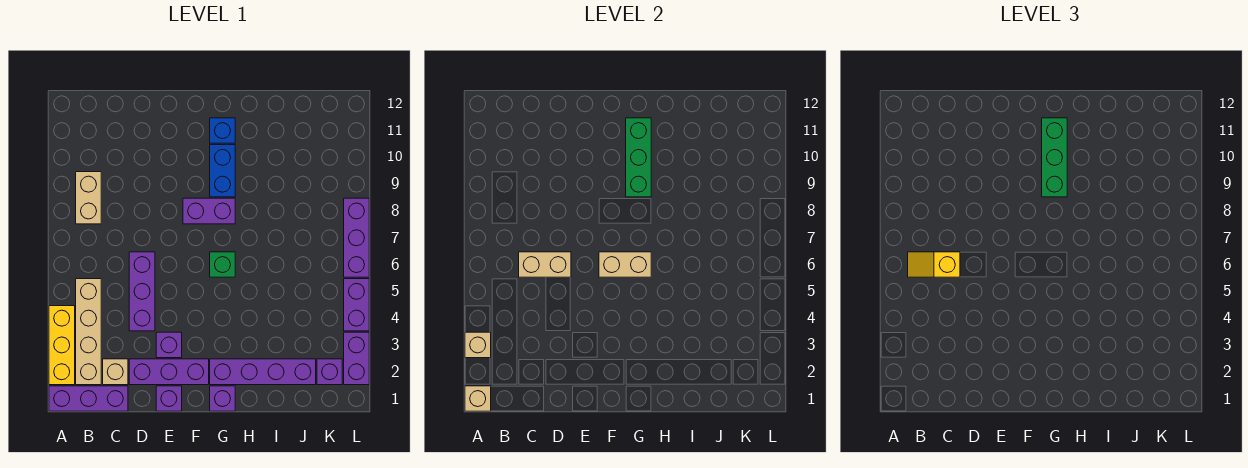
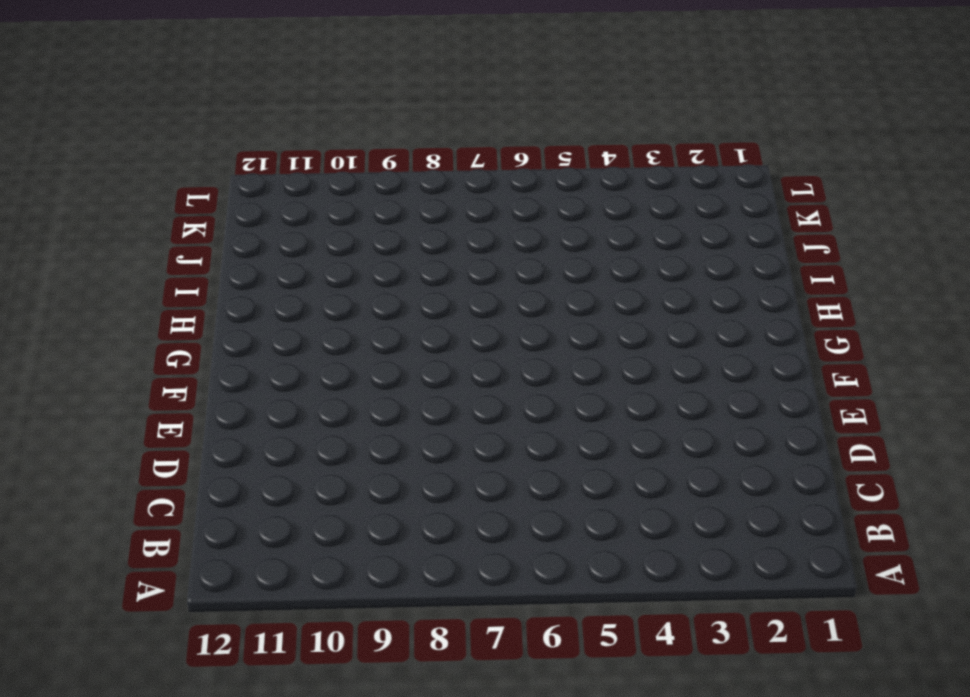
none -> purple 1x3 brick [49,386,128,411]
none -> yellow 1x3 brick [49,306,75,385]
none -> tan 1x4 brick [76,279,101,385]

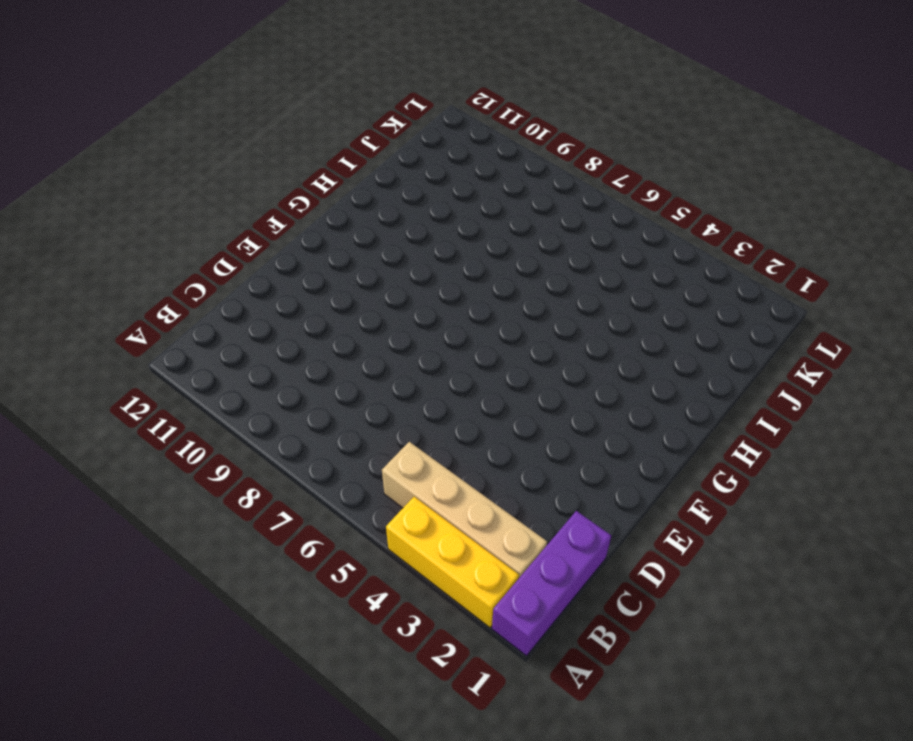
none -> tan 1x2 brick [76,172,101,224]
none -> tan 1x1 brick [103,359,128,385]
none -> purple 1x3 brick [129,359,209,385]

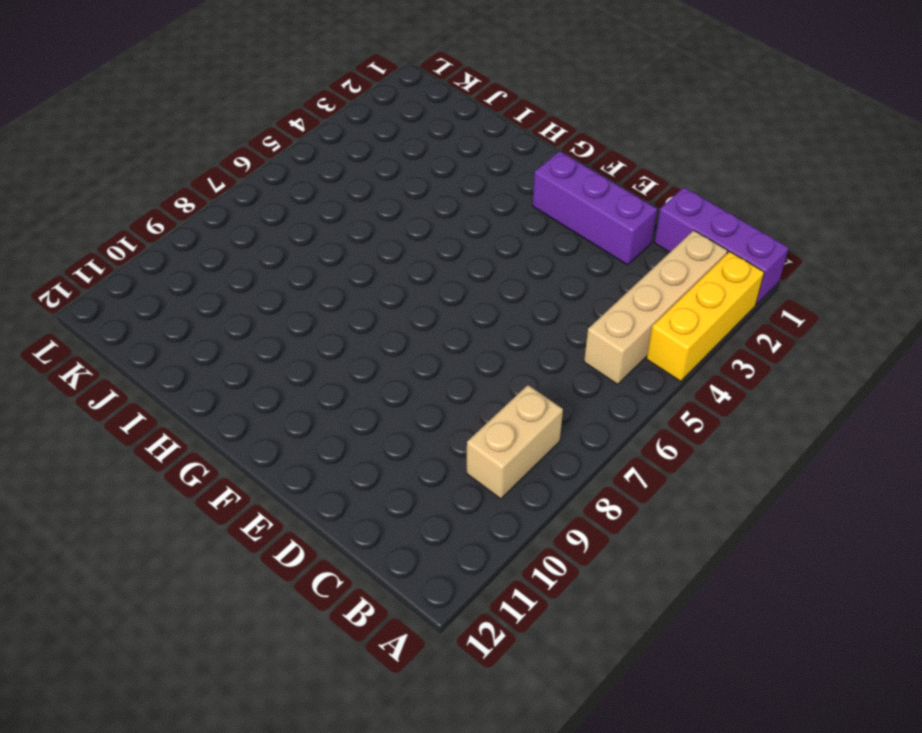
none -> tan 1x1 brick [103,359,128,385]
none -> purple 1x3 brick [129,252,155,331]
none -> purple 1x1 brick [156,386,182,411]

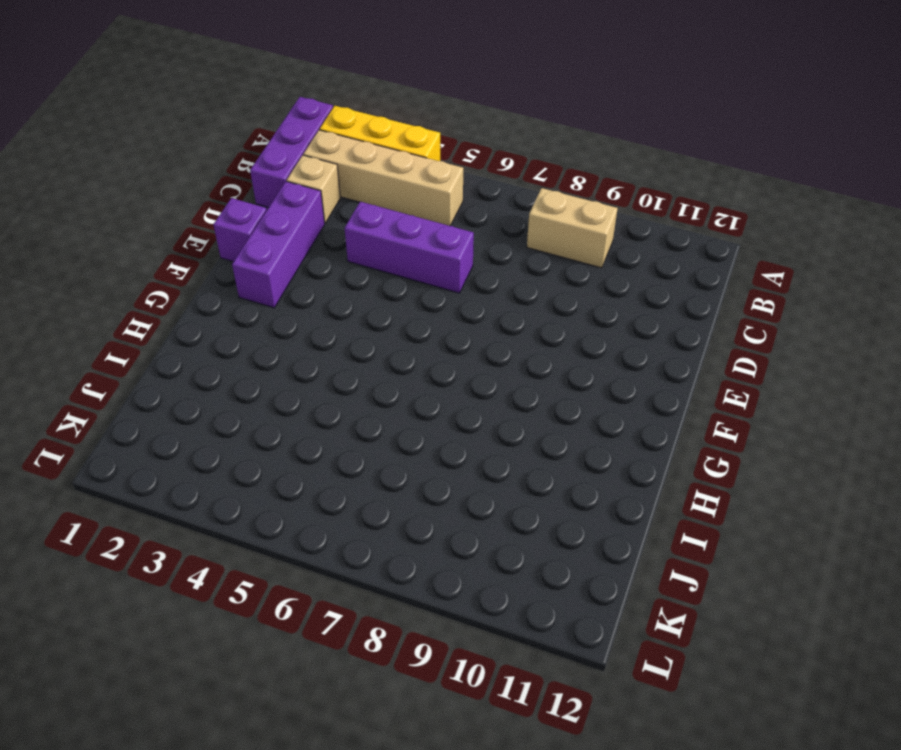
none -> purple 1x1 brick [156,332,182,358]
none -> purple 1x2 brick [183,198,235,224]
none -> purple 1x1 brick [210,386,235,411]

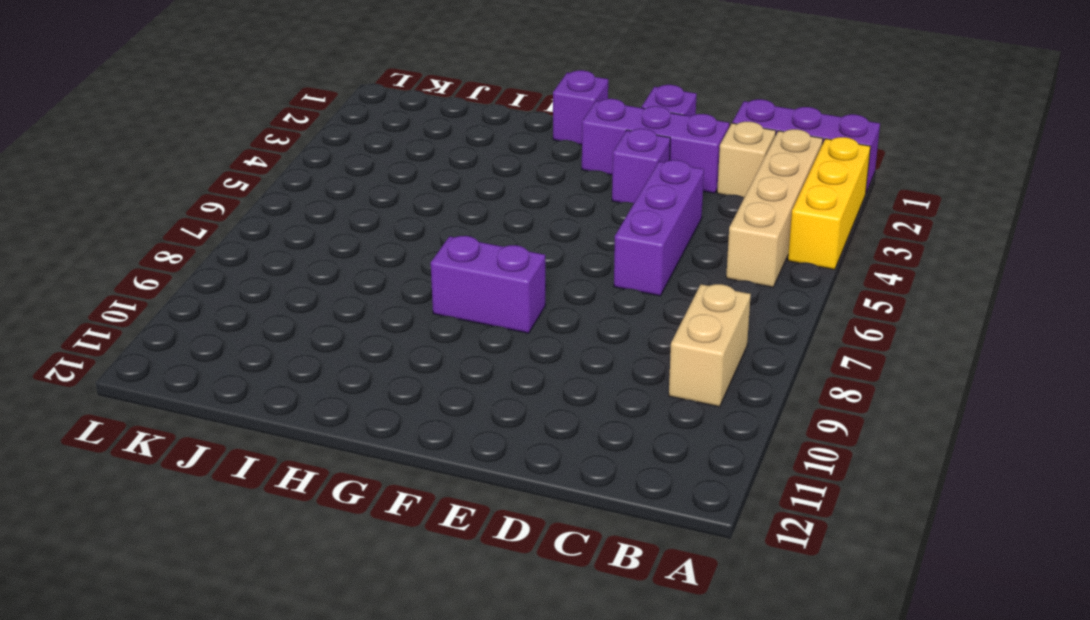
none -> purple 1x4 brick [210,359,316,385]
none -> green 1x1 brick [210,252,235,277]
none -> blue 1x2 brick [210,145,235,197]

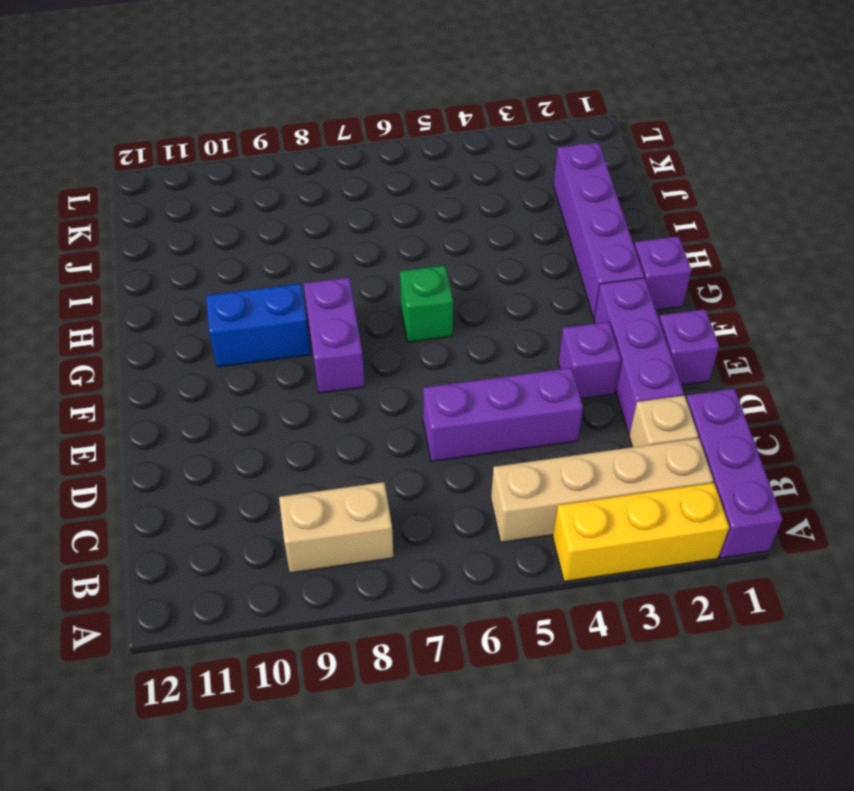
none -> blue 1x1 brick [210,118,235,143]
none -> purple 1x1 brick [317,359,342,385]
none -> purple 1x2 brick [344,332,369,385]

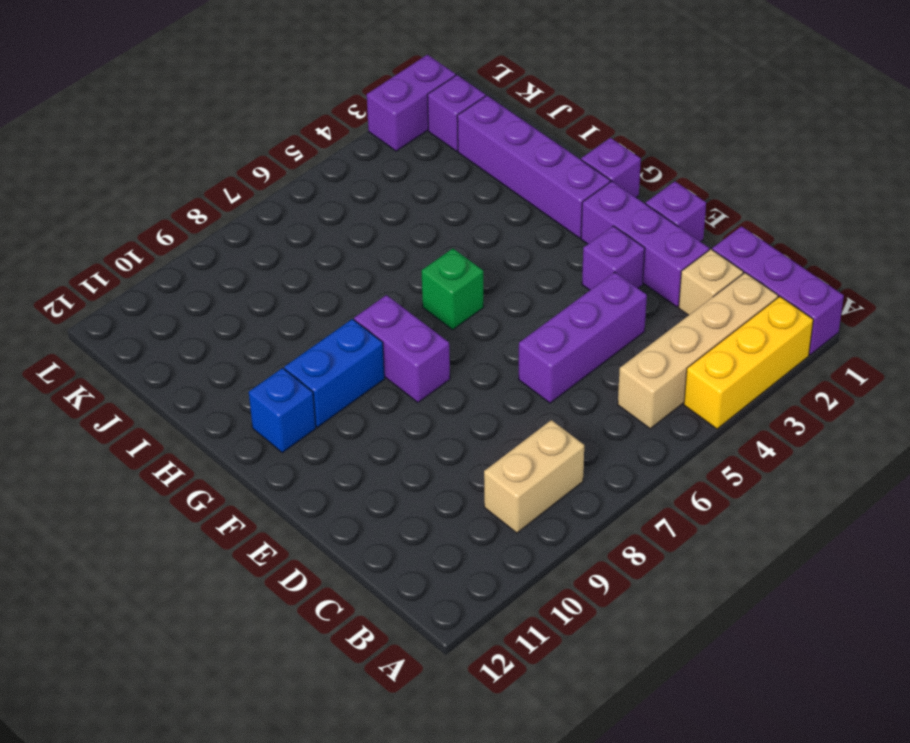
none -> purple 1x2 brick [344,279,369,331]
none -> purple 1x3 brick [344,198,369,277]
none -> tan 1x1 brick [465,386,491,411]

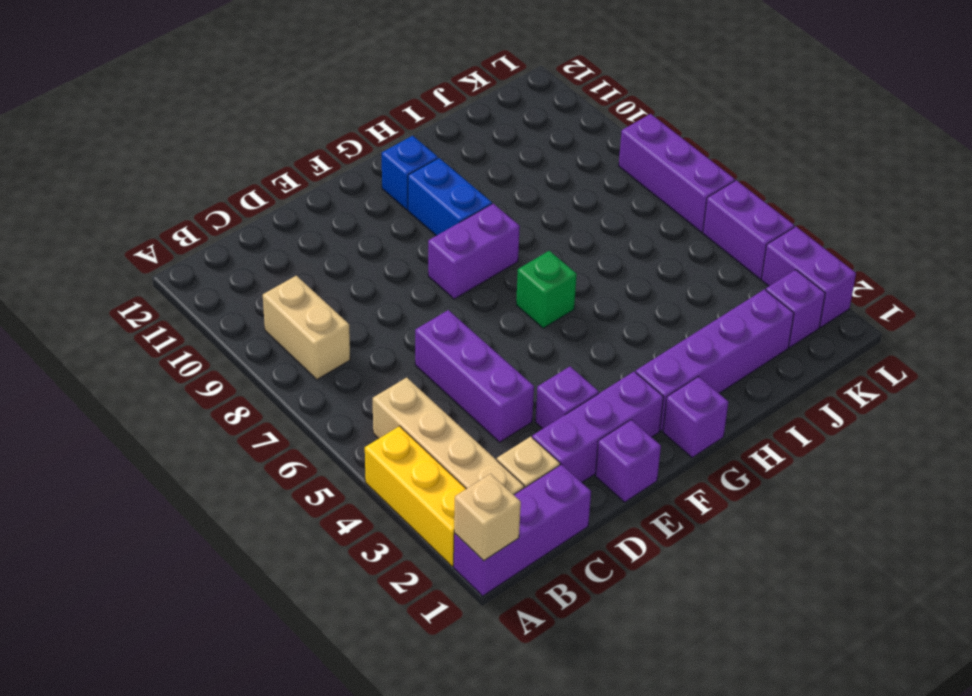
none -> tan 1x1 brick [465,332,491,358]
none -> tan 1x2 brick [519,252,571,277]
none -> tan 1x2 brick [599,252,651,277]

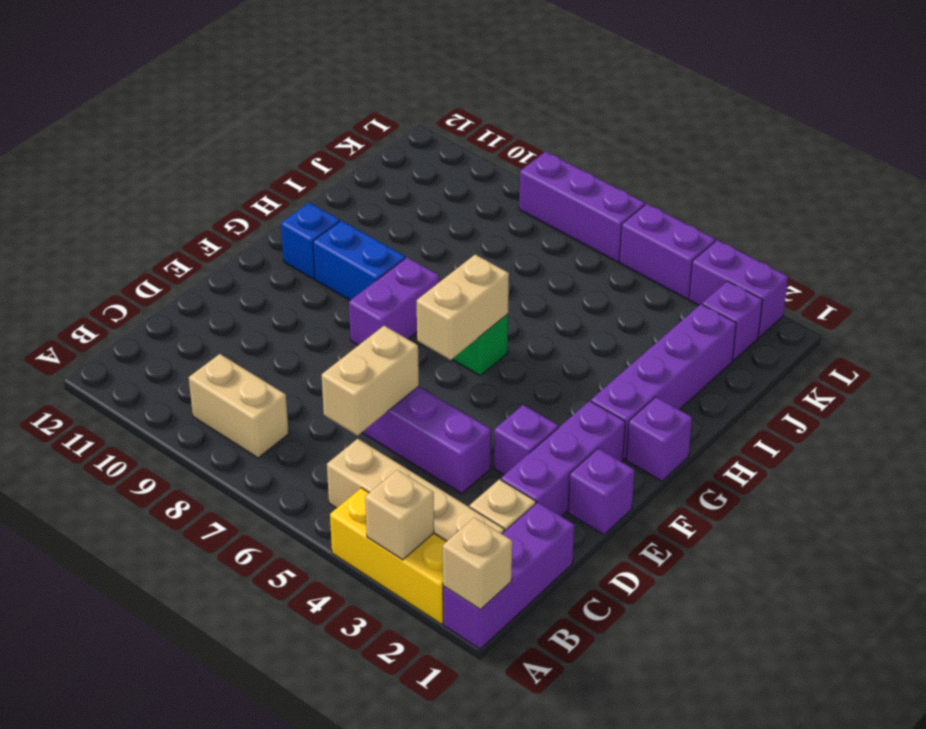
none -> green 1x3 brick [626,118,651,197]
none -> yellow 1x2 slope [908,252,960,277]
none -> green 1x3 brick [1042,118,1067,197]

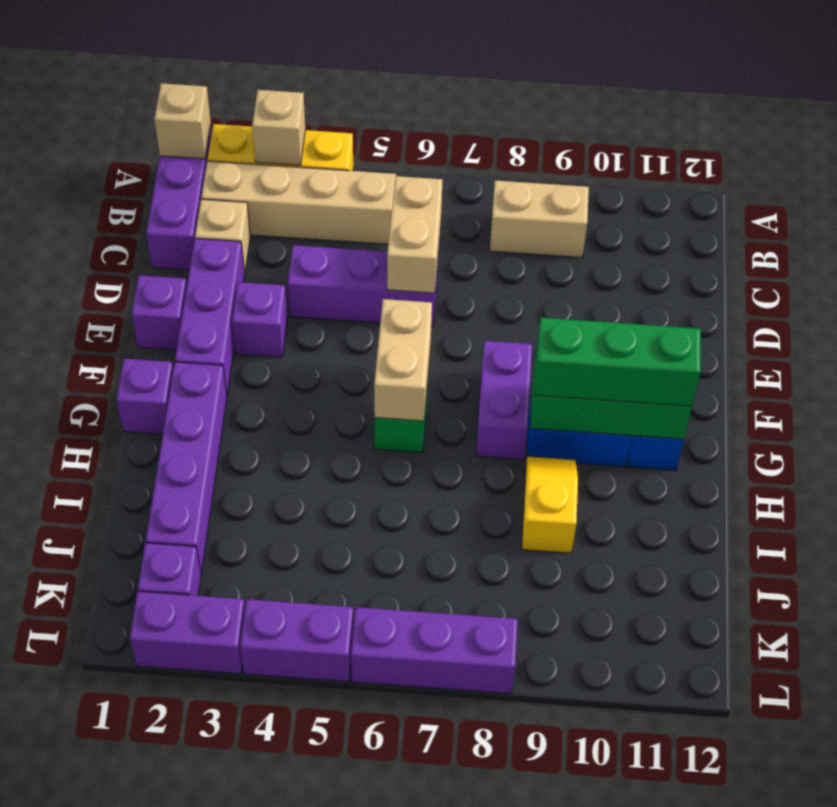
yellow 1x2 slope [522,456,578,553] -> yellow 1x2 slope moved to [908,252,960,277]

